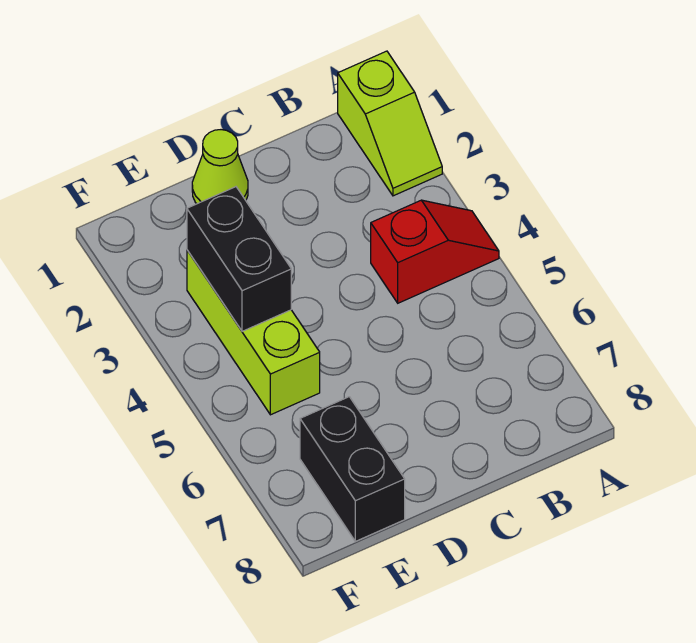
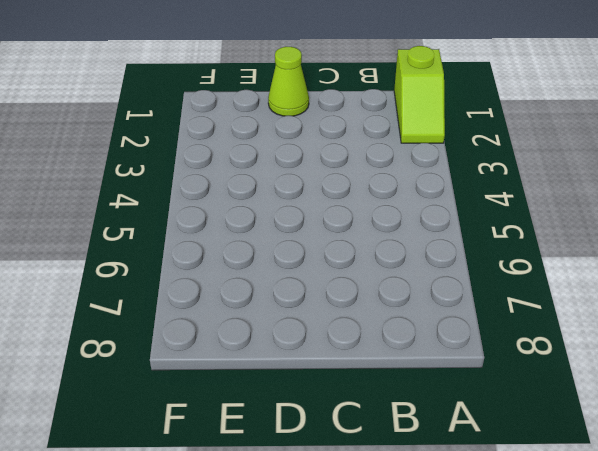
none -> red 1x2 slope [371,200,499,303]
none -> lime 1x3 brick [187,250,320,415]

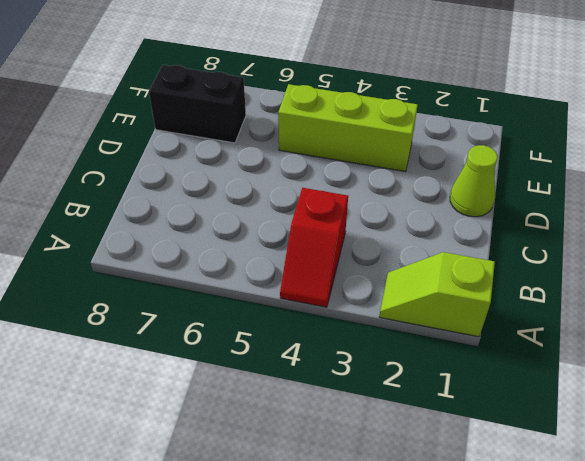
none -> black 1x2 brick [187,187,291,331]

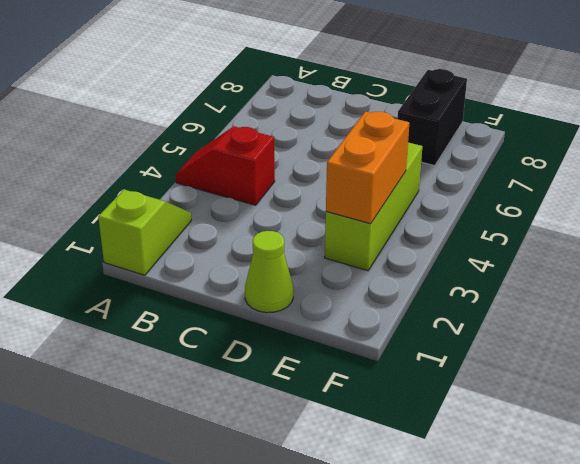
orange 1x2 brick [326,112,409,224] -> black 1x2 brick [187,187,291,331]

